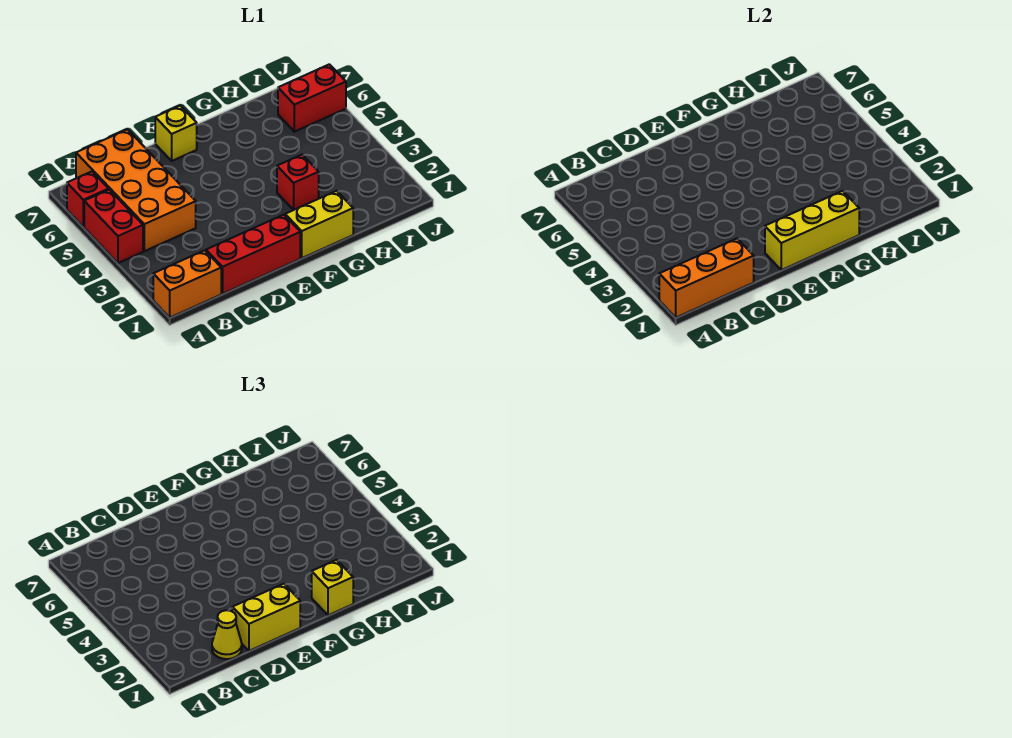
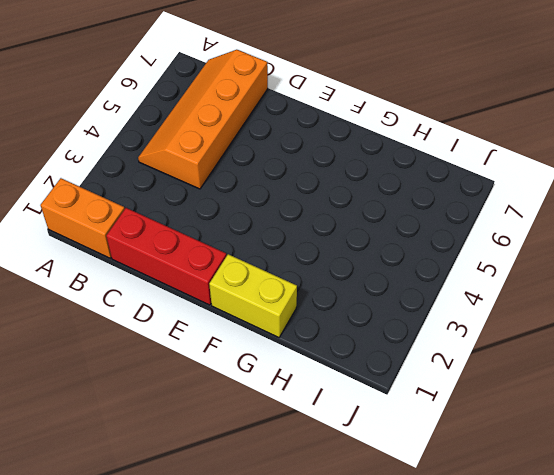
orange 2x4 slope [138,50,268,189] -> orange 2x4 brick [76,129,196,251]
none -> red 1x2 brick [84,190,143,263]
none -> red 1x1 brick [67,171,108,227]
none -> yellow 1x1 brick [155,106,197,161]

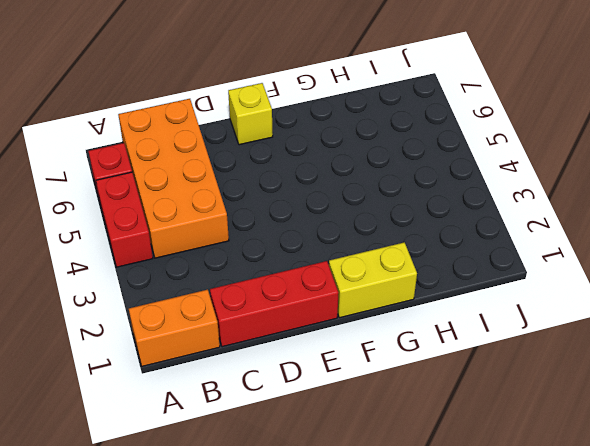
none -> red 1x1 brick [277,155,319,210]
none -> red 1x2 brick [278,64,346,132]
none -> orange 1x3 brick [659,239,754,318]

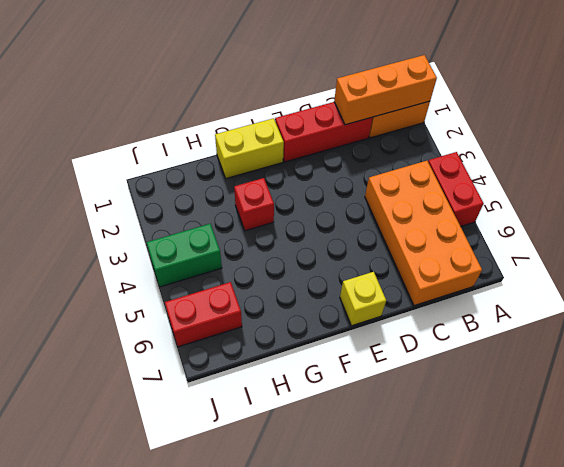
green 1x2 brick [147,224,222,287] -> none
none -> red 1x1 brick [67,171,108,227]
none -> yellow 1x3 brick [765,191,859,270]
none -> yellow 1x1 cone [212,610,242,659]

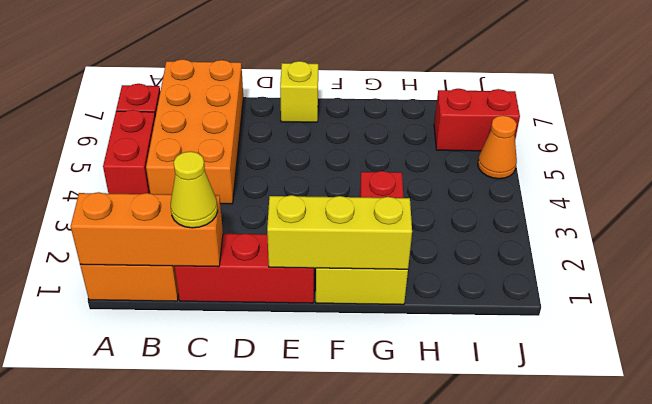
orange 1x1 cone [478,116,517,179] -> none
none -> yellow 1x2 brick [232,584,300,651]
none -> yellow 1x1 brick [312,560,353,615]

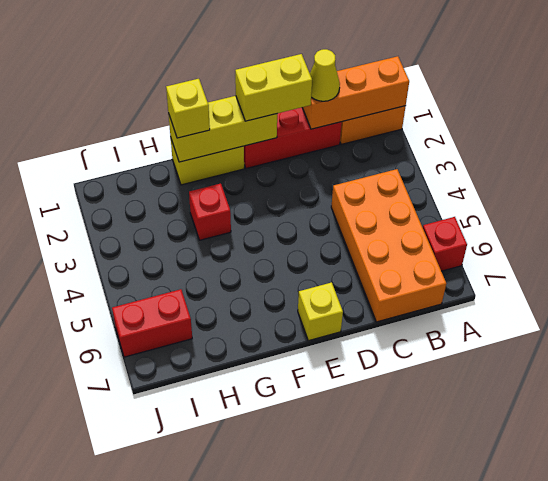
none -> red 1x2 brick [84,190,143,263]

